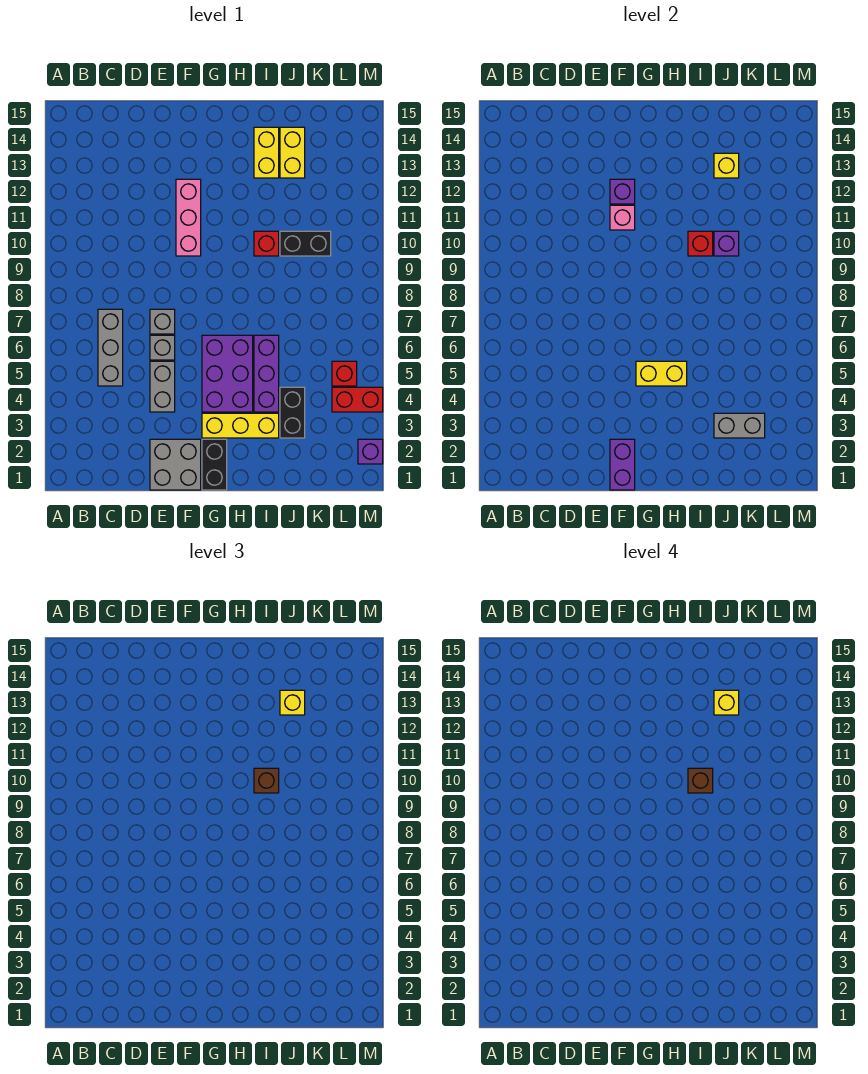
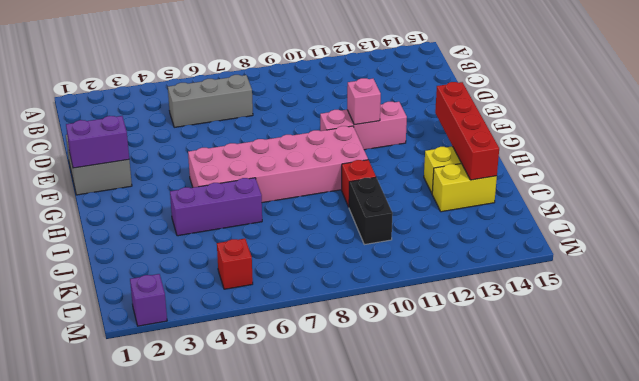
pink 2x6 brick [188,126,368,203] -> purple 2x3 brick [202,335,253,412]
red 1x4 brick [435,82,499,180] -> none
none -> grey 1x2 brick [150,361,175,412]
none -> grey 1x1 brick [150,335,175,360]
none -> grey 1x1 brick [150,309,175,334]
none -> black 1x2 brick [202,439,227,490]

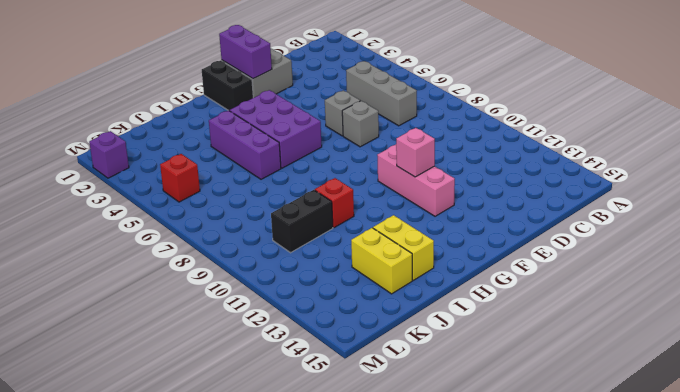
none -> grey 1x2 brick [150,361,175,412]
none -> yellow 1x3 brick [202,413,279,438]
none -> black 1x2 brick [280,387,305,438]
none -> red 1x2 brick [332,387,383,412]

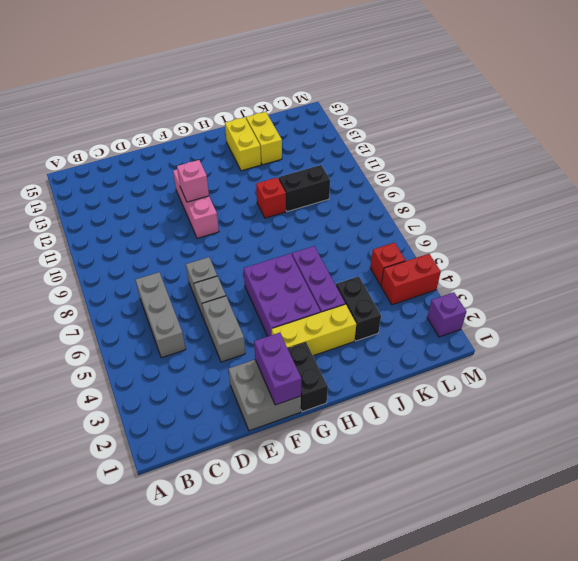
none -> purple 1x1 brick [610,179,635,204]
none -> yellow 1x2 brick [636,361,687,386]
none -> red 1x1 brick [688,231,713,256]
none -> grey 1x2 brick [714,413,765,438]

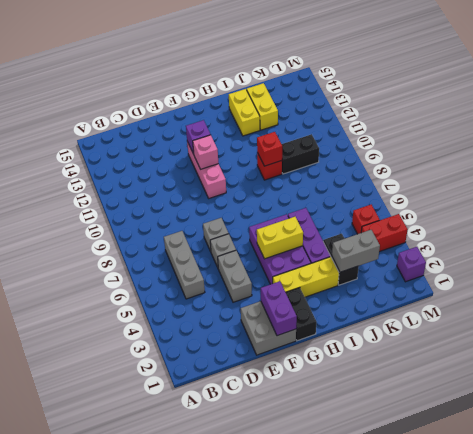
none -> purple 1x1 brick [714,231,739,256]
none -> yellow 1x1 brick [714,153,739,178]
none -> brown 1x1 brick [254,768,279,793]
none -> yellow 1x1 brick [280,690,305,715]

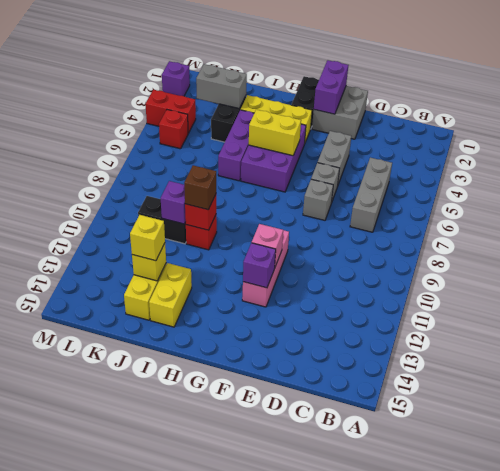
none -> brown 1x1 brick [688,768,713,793]
none -> yellow 1x1 brick [714,690,739,715]

